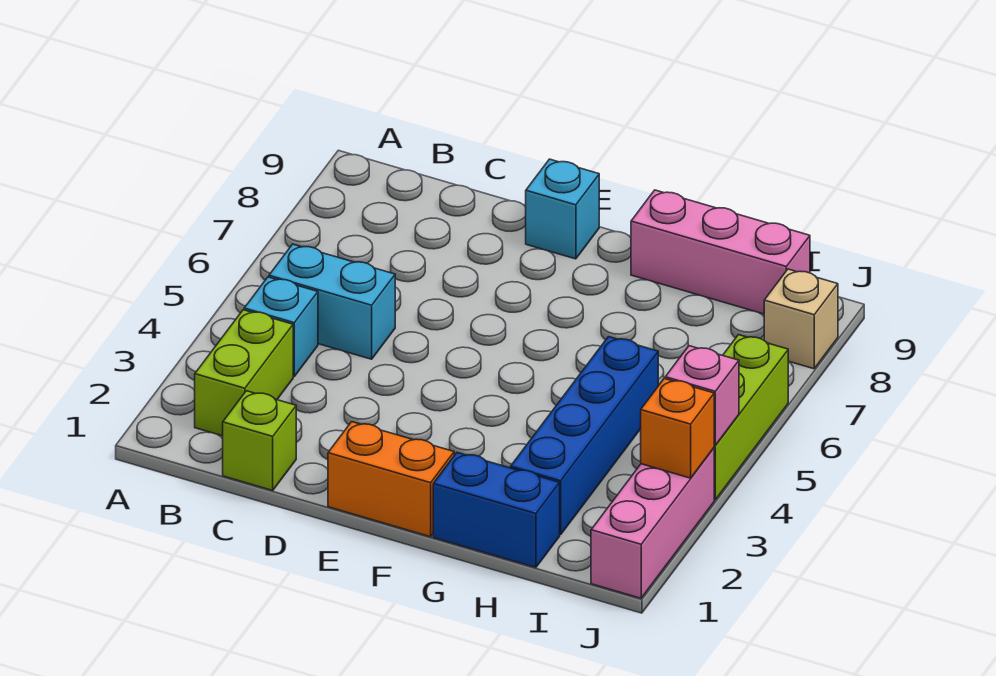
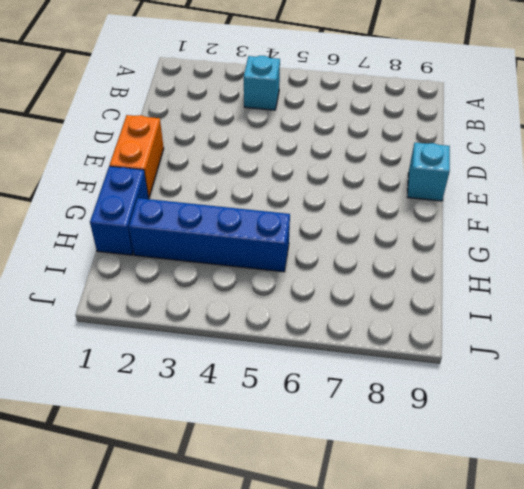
none -> lime 1x2 brick [195,310,293,436]
none -> cyan 1x2 brick [269,244,395,359]
none -> lime 1x1 brick [223,391,296,490]

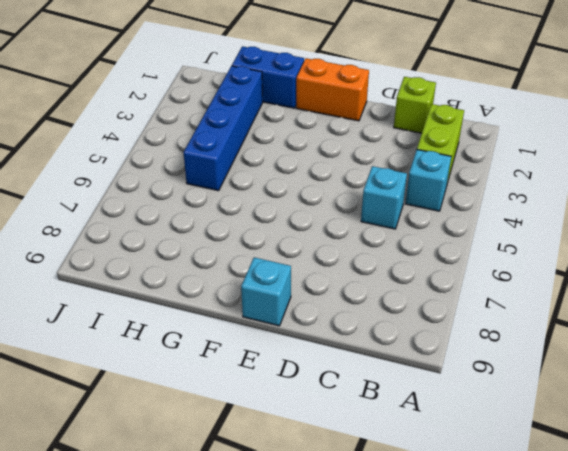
cyan 1x1 brick [361,166,407,229] -> cyan 1x2 brick [269,244,395,359]
none -> pink 1x3 brick [631,190,810,314]
none -> pink 1x3 brick [591,448,714,598]
none -> lime 1x3 brick [714,335,788,500]

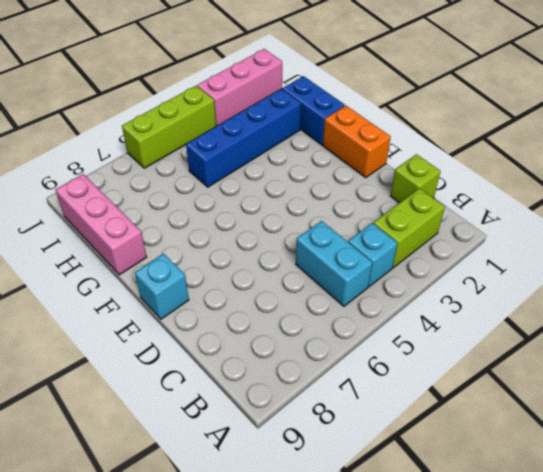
none -> tan 1x1 brick [764,269,838,369]
none -> orange 1x1 brick [641,379,714,478]
none -> pink 1x1 brick [665,346,739,445]

